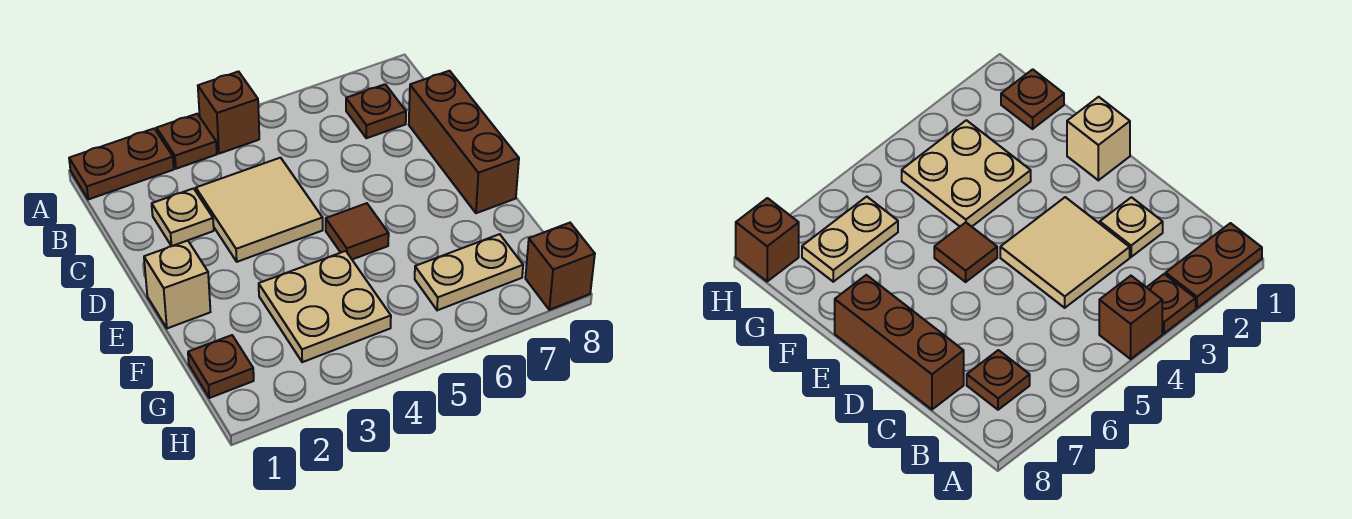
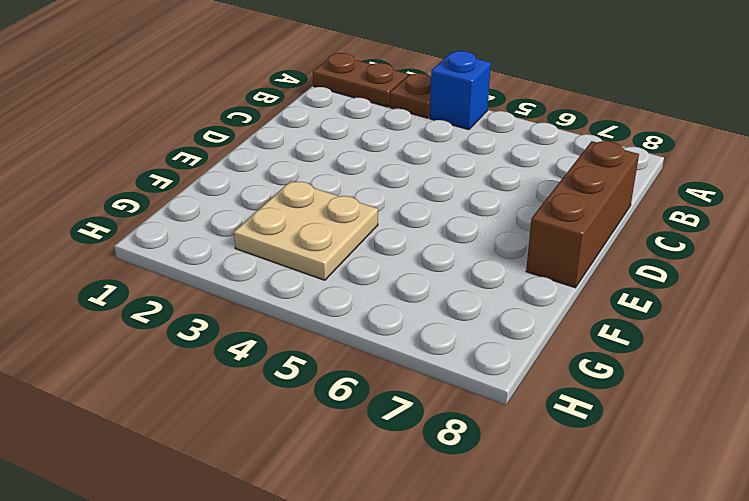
blue 1x1 brick [430,51,491,130] -> brown 1x1 brick [198,72,259,154]
none -> brown 1x1 plate [346,84,406,138]
none -> tan 1x1 plate [152,189,214,246]
none -> tan 2x2 tile [196,158,323,262]

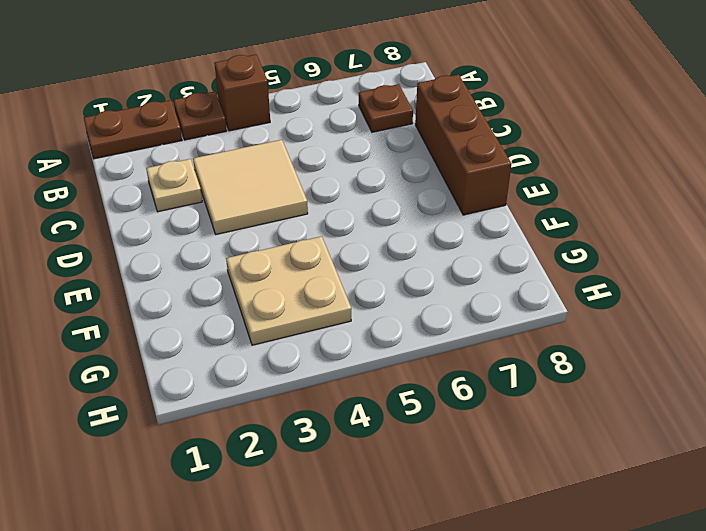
none -> tan 1x1 brick [144,241,210,328]
none -> brown 1x1 tile [326,203,389,259]
none -> brown 1x1 plate [188,335,254,398]

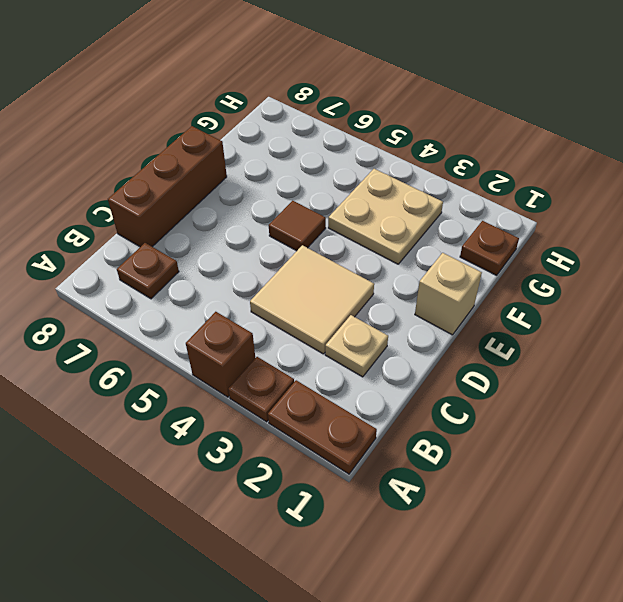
none -> tan 1x2 plate [415,234,523,310]
none -> brown 1x1 brick [525,223,595,310]

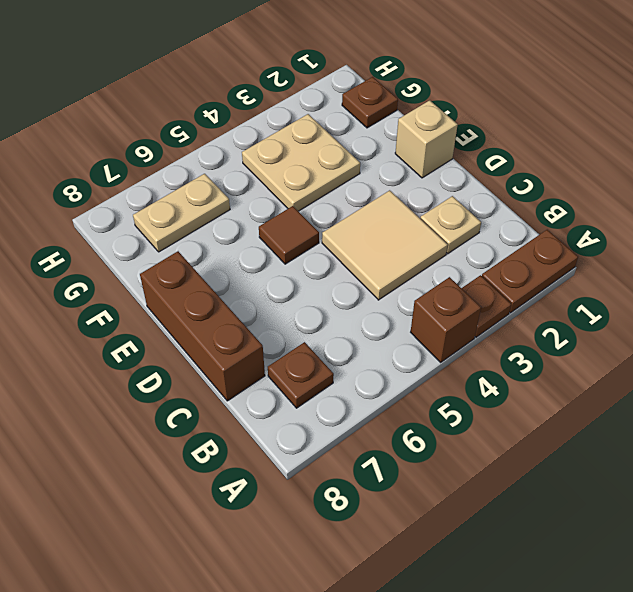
none -> brown 1x1 brick [525,223,595,310]

